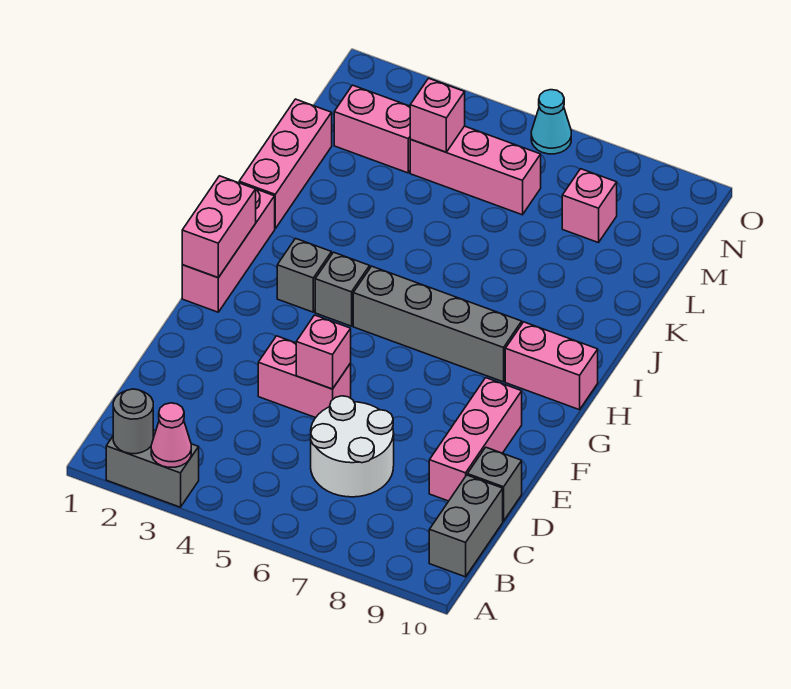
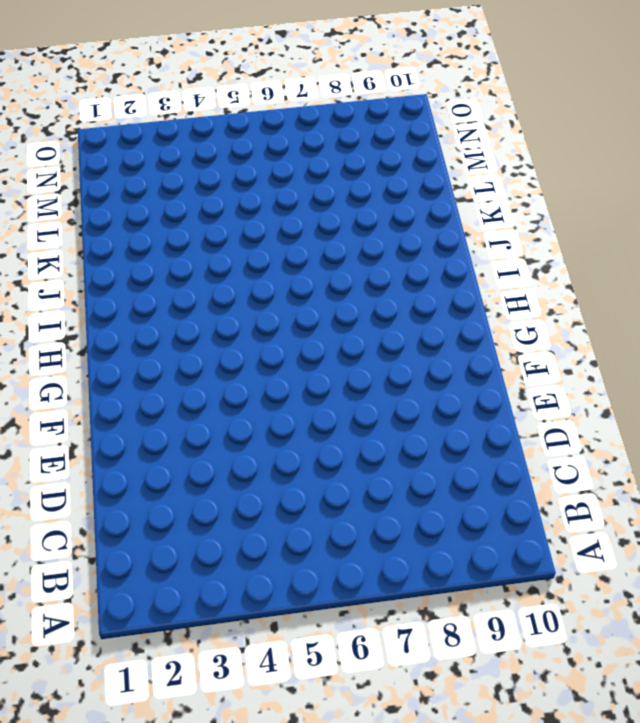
none -> grey 1x2 brick [106,430,199,507]
none -> grey 1x2 brick [429,475,503,577]
none -> white 2x2 round brick [311,396,394,497]

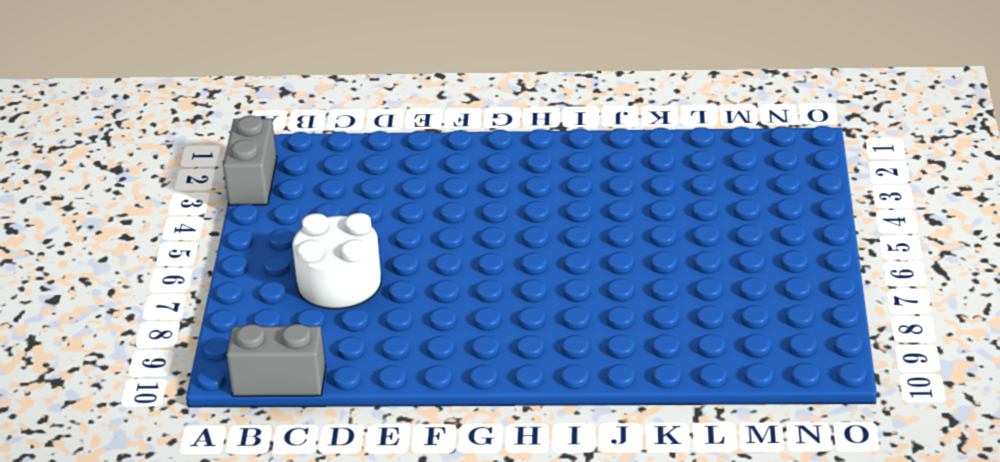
none -> pink 1x3 brick [429,378,522,501]
none -> grey 1x1 brick [467,447,522,521]
none -> pink 1x2 brick [258,336,351,418]

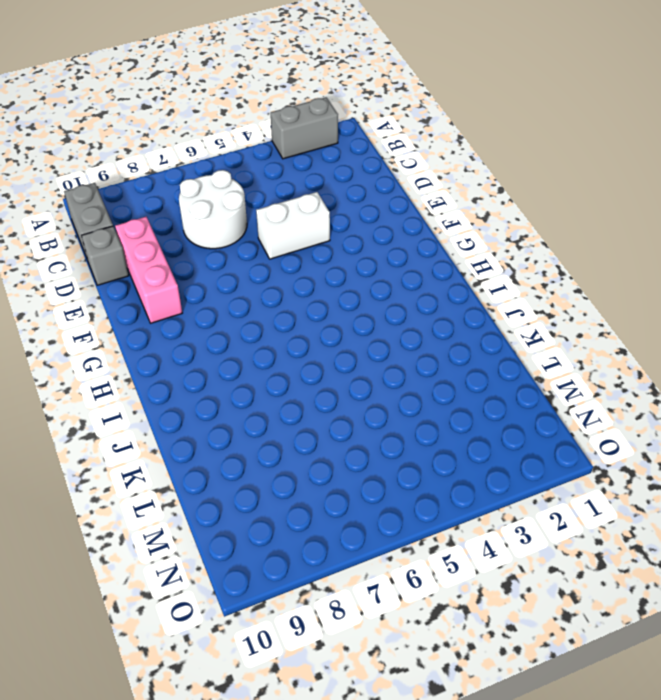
white 1x2 brick [256,192,330,259] -> pink 1x2 brick [258,336,351,418]
none -> pink 1x3 brick [182,189,275,312]
none -> grey 1x1 brick [277,238,332,312]
none -> grey 1x1 brick [315,252,370,326]

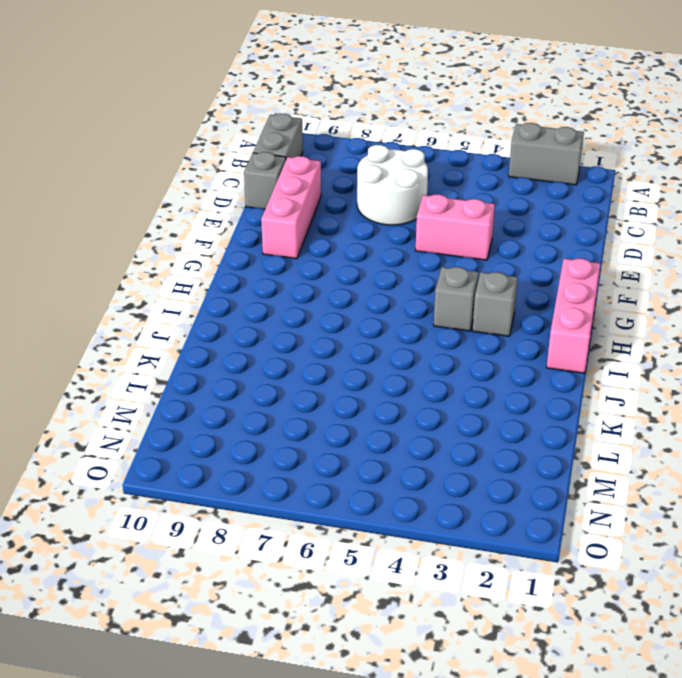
none -> grey 1x4 brick [353,266,522,382]
none -> pink 1x2 brick [505,322,598,410]
none -> pink 1x3 brick [239,99,332,228]

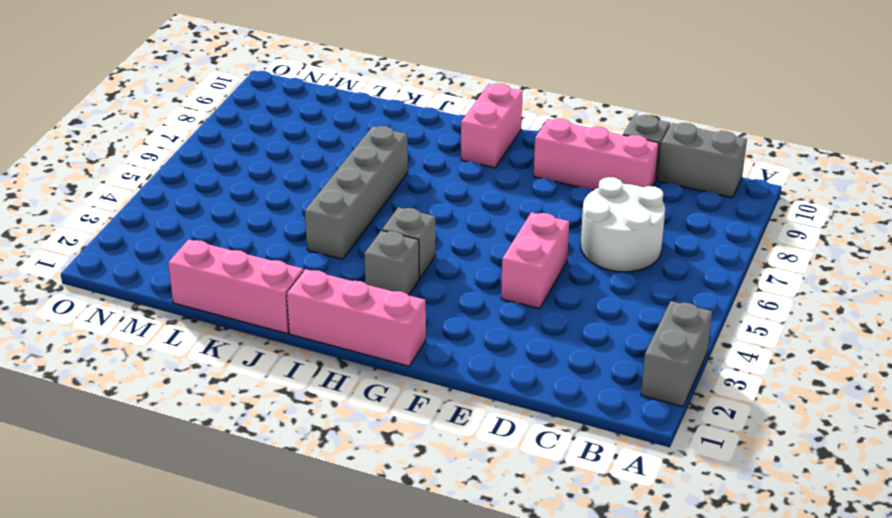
grey 1x4 brick [305,126,408,259] -> grey 1x4 brick moved to [353,266,522,382]
none -> pink 1x2 brick [334,85,411,173]
none -> pink 1x3 brick [410,126,541,215]
none -> pink 1x1 brick [562,169,617,243]

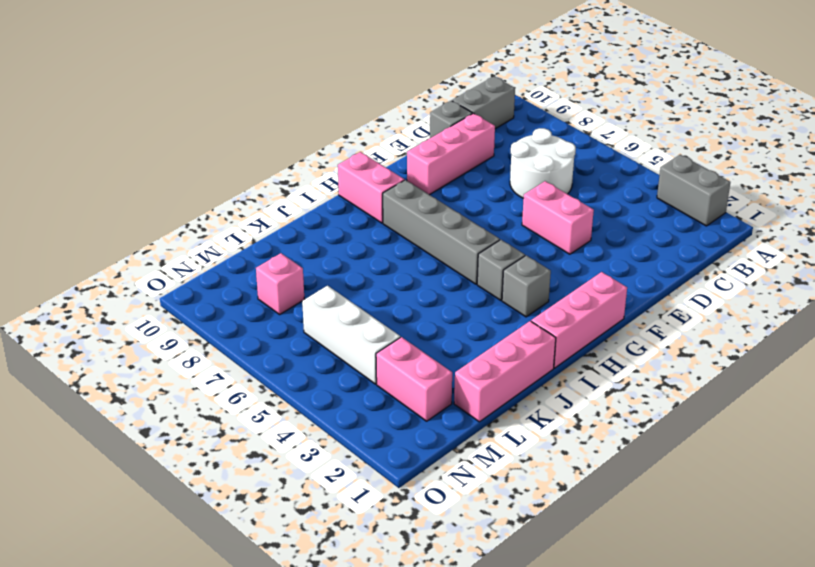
white 1x3 brick [302,286,400,384] -> pink 1x3 brick [410,126,541,215]
none -> cyan 1x1 cone [531,90,571,154]
none -> grey 1x1 round brick [113,389,153,454]
none -> pink 1x1 cone [151,403,191,467]

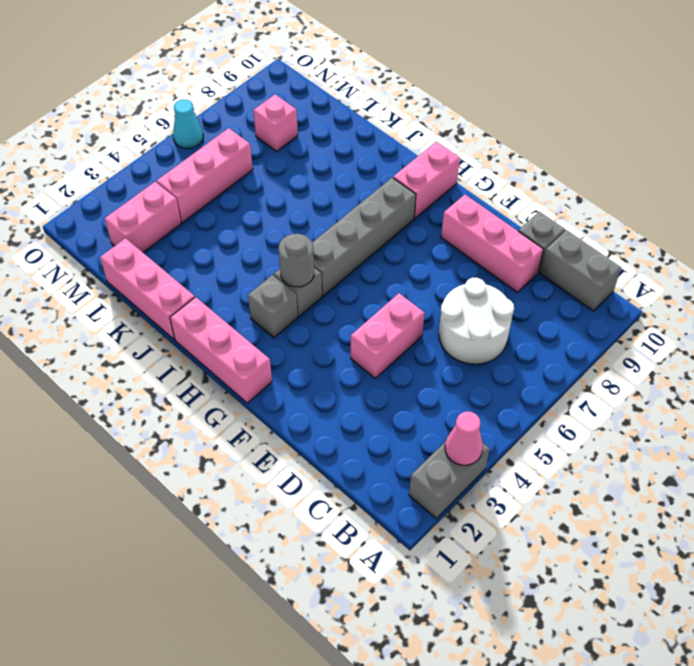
grey 1x1 round brick [279,234,314,287] -> grey 1x1 round brick moved to [113,389,153,454]
none -> pink 1x1 brick [296,315,351,389]
none -> pink 1x2 brick [182,176,256,278]
none -> pink 1x1 brick [410,78,465,152]

